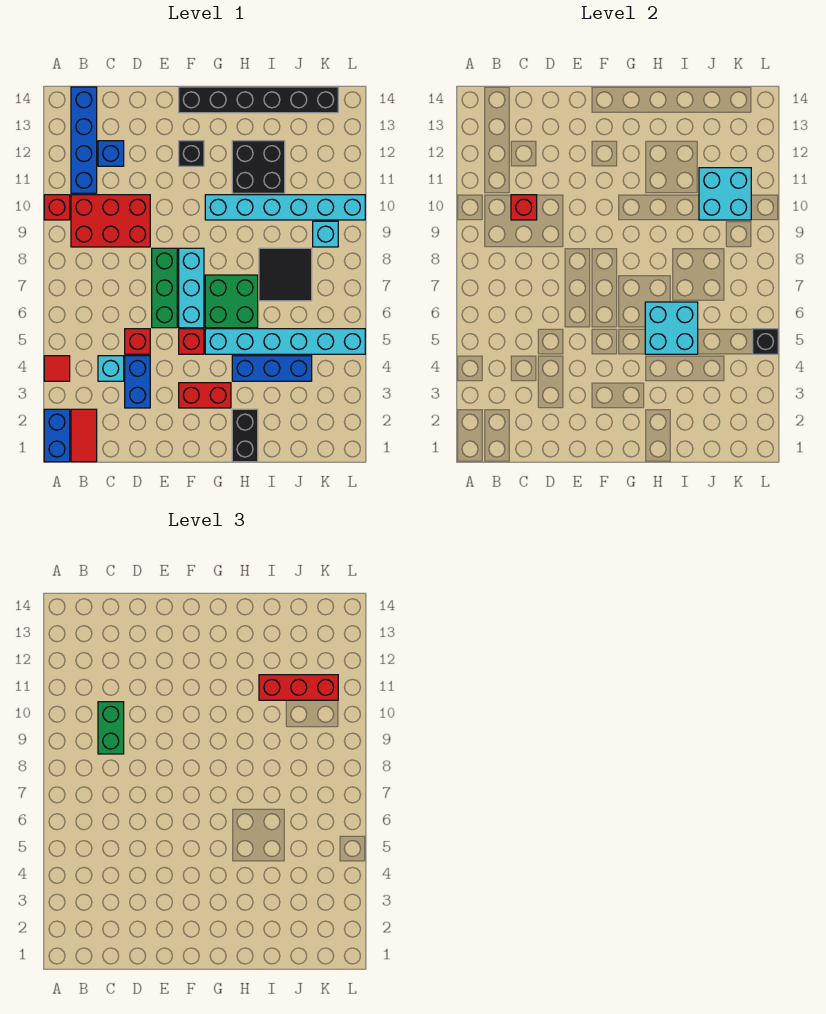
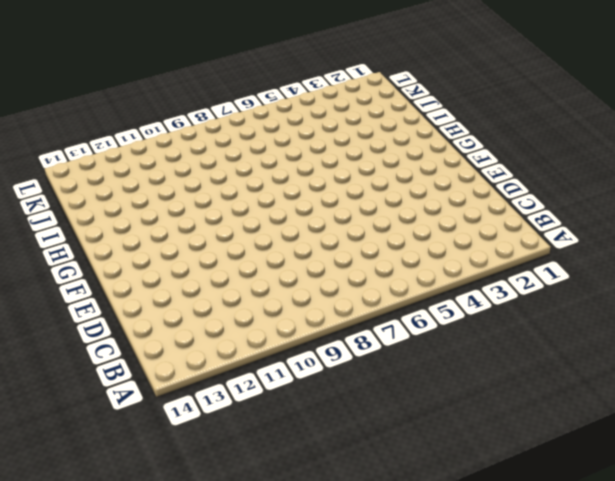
none -> blue 1x2 brick [44,409,70,462]
none -> red 1x1 tile [44,356,70,381]
none -> red 1x1 brick [44,195,70,220]
none -> red 1x2 tile [71,409,97,462]

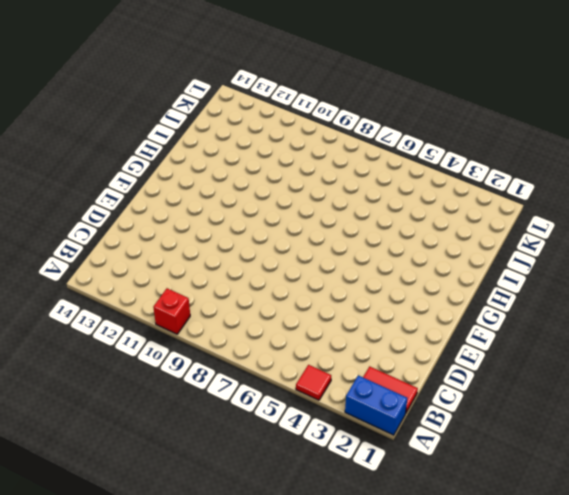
none -> red 2x3 brick [71,195,150,247]
none -> blue 1x4 brick [71,87,97,193]
none -> cyan 1x1 brick [98,356,124,381]
none -> blue 1x1 brick [98,141,124,166]

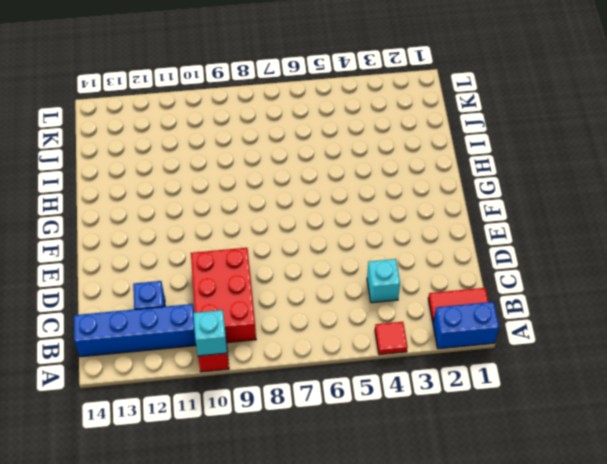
cyan 1x1 brick [193,310,227,356] -> cyan 1x1 brick moved to [313,221,338,247]
none -> blue 1x2 brick [125,356,150,408]
none -> red 1x1 brick [125,329,150,354]
none -> green 1x3 brick [152,248,177,328]
none -> red 1x2 brick [179,383,231,408]

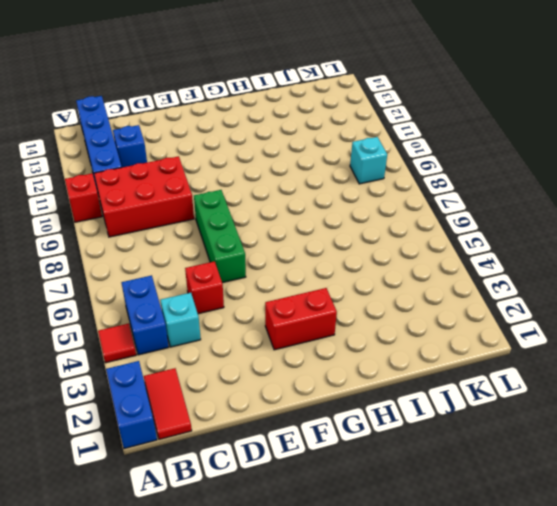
blue 1x2 brick [121,275,169,355] -> blue 1x2 brick moved to [125,356,150,408]
none -> red 1x1 brick [179,329,204,354]
none -> cyan 1x3 brick [179,248,204,328]
none -> black 1x1 brick [179,141,204,166]
none -> black 1x6 brick [179,87,338,113]

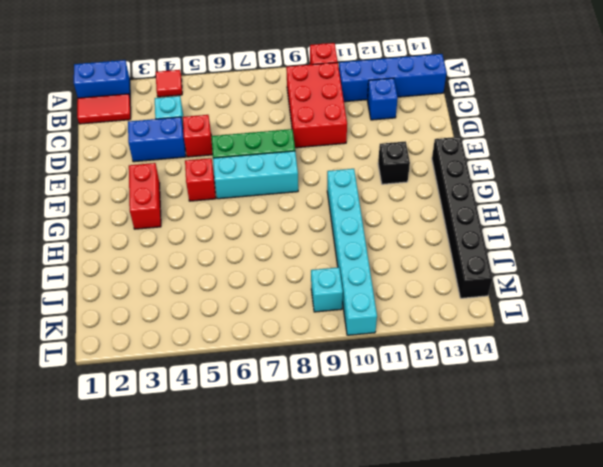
none -> cyan 1x6 brick [205,329,365,354]
none -> green 2x2 brick [205,275,258,328]
none -> black 1x2 brick [232,409,258,462]
none -> blue 1x3 brick [232,356,312,381]

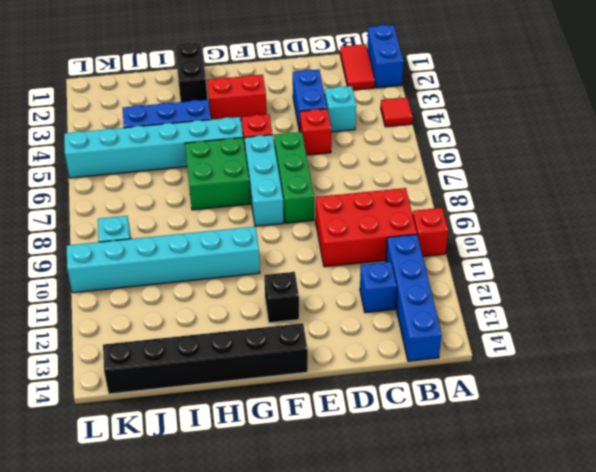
none -> black 2x2 brick [232,141,285,193]
none -> black 2x2 tile [259,248,312,301]
none -> red 1x1 brick [511,195,537,220]
none -> cyan 2x2 brick [645,302,698,354]

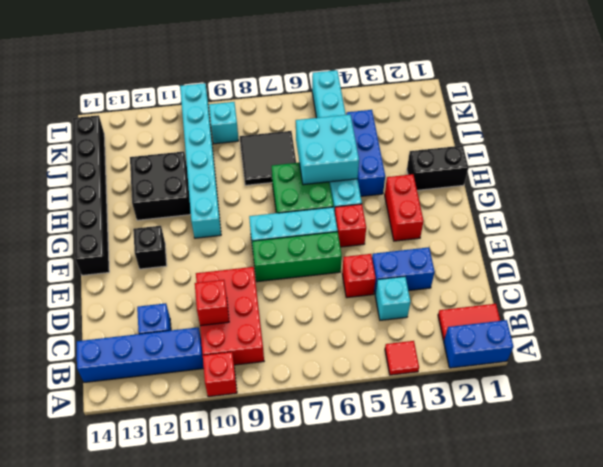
none -> cyan 2x2 brick [699,168,751,220]
none -> black 1x1 brick [753,329,778,354]
none -> green 1x2 brick [98,702,124,754]
none -> red 1x3 brick [259,675,338,700]

